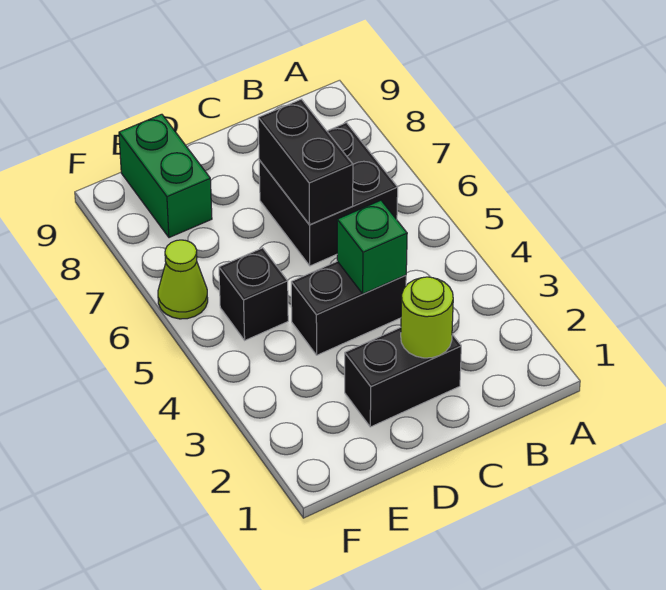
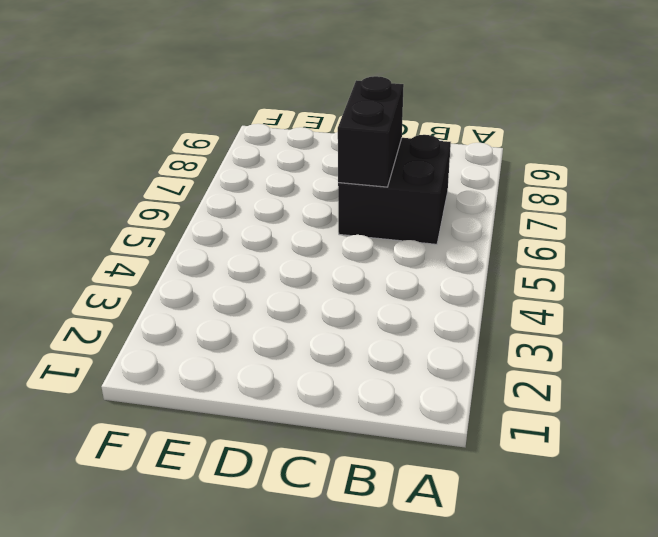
none -> black 1x2 brick [345,327,461,427]
none -> black 1x2 brick [291,261,406,355]

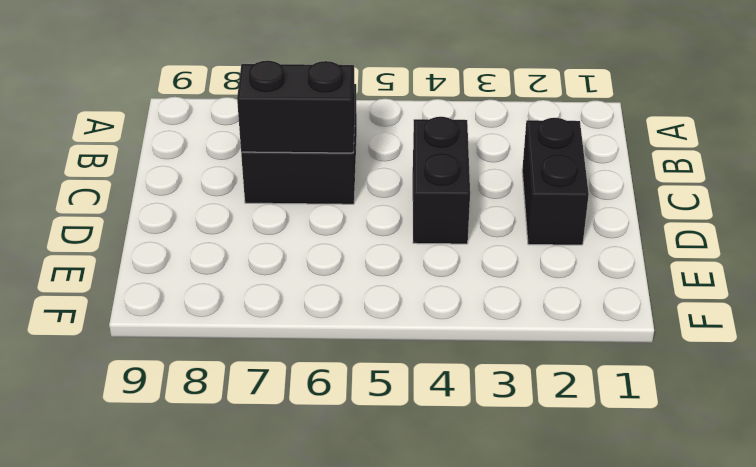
none -> black 1x1 brick [219,248,288,340]
none -> green 1x2 brick [119,114,212,238]

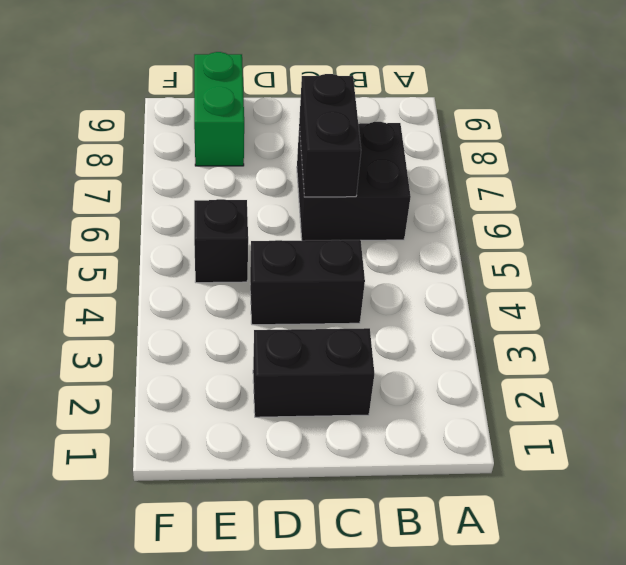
none -> lime 1x1 cone [158,240,208,319]
none -> lime 1x1 round brick [401,277,453,358]

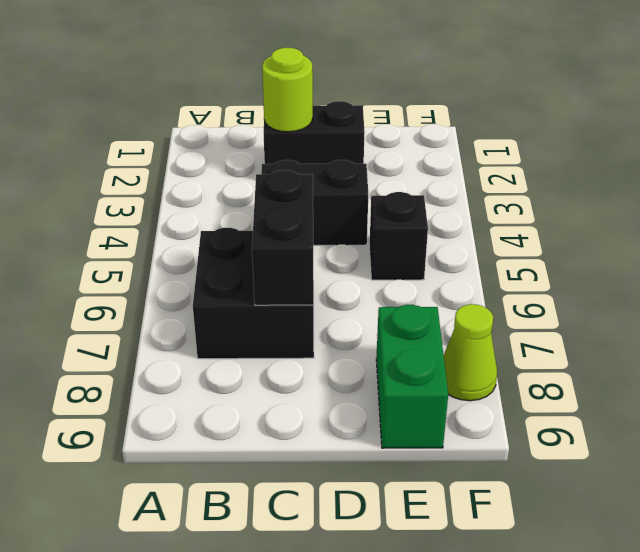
lime 1x1 cone [444,304,497,401] -> lime 1x1 cone moved to [158,240,208,319]
none -> green 1x1 brick [337,200,407,294]

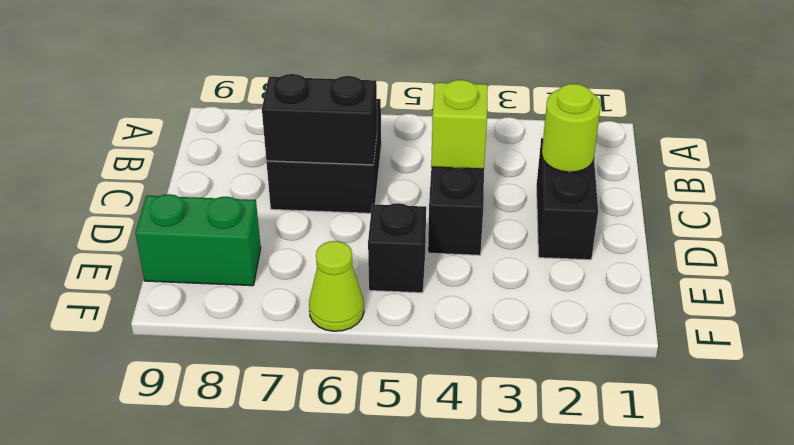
lime 1x1 brick [431,80,488,169] -> green 1x1 brick [337,200,407,294]

